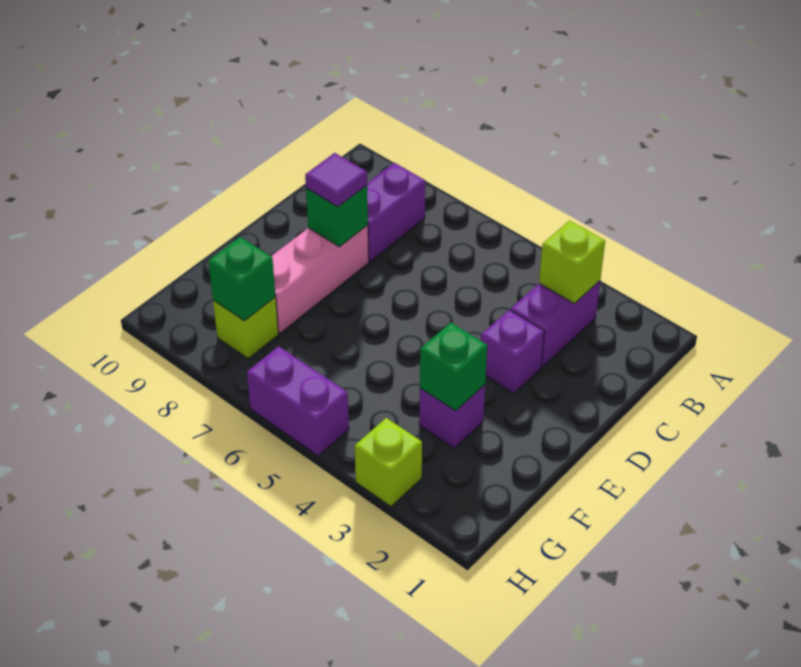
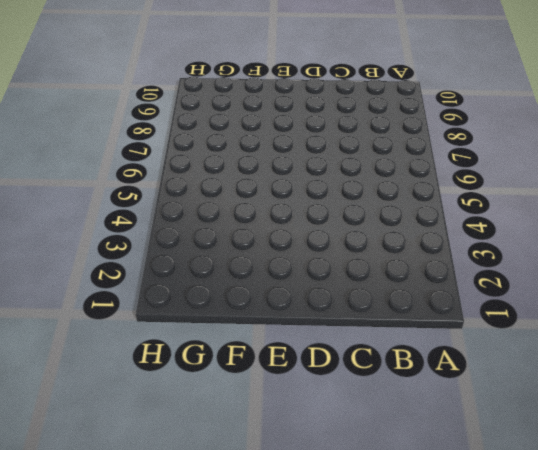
none -> purple 1x2 brick [510,281,600,367]
none -> purple 1x2 brick [367,163,425,261]
none -> purple 1x1 brick [481,310,544,393]

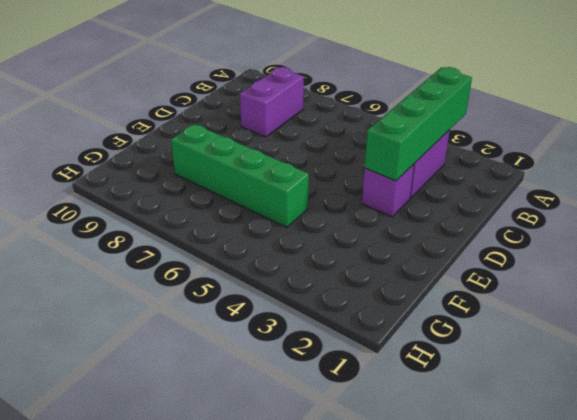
green 1x4 brick [365,67,472,181] -> lime 1x1 brick [539,221,605,303]
green 1x4 brick [171,124,309,227] -> pink 1x3 brick [271,225,369,333]
none -> purple 1x1 brick [419,385,485,448]
none -> lime 1x1 brick [213,297,279,358]
none -> lime 1x1 brick [355,418,422,506]

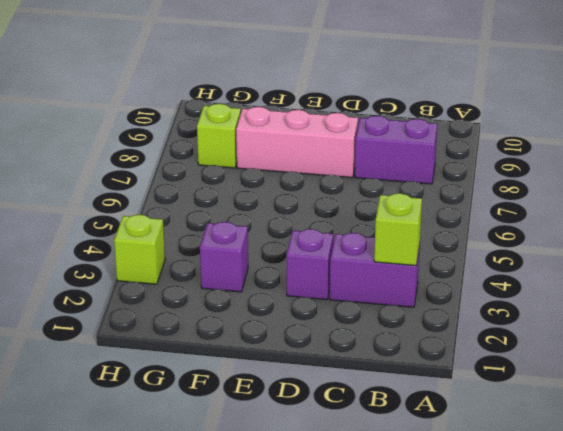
none -> purple 1x2 brick [247,346,349,456]
none -> green 1x1 brick [306,185,368,247]
none -> green 1x1 brick [420,323,487,411]

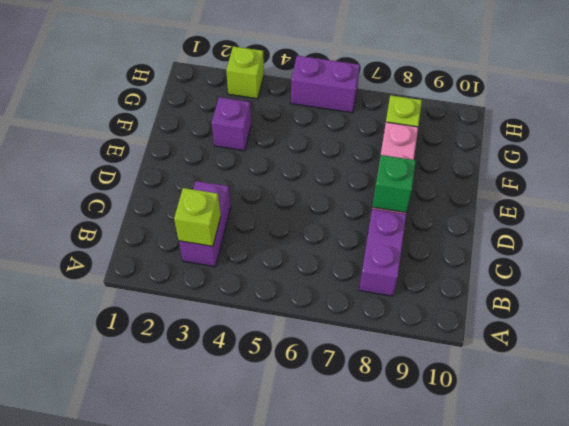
none -> purple 1x1 brick [481,310,544,393]
none -> green 1x1 brick [420,323,487,411]
none -> green 1x1 brick [208,237,276,321]

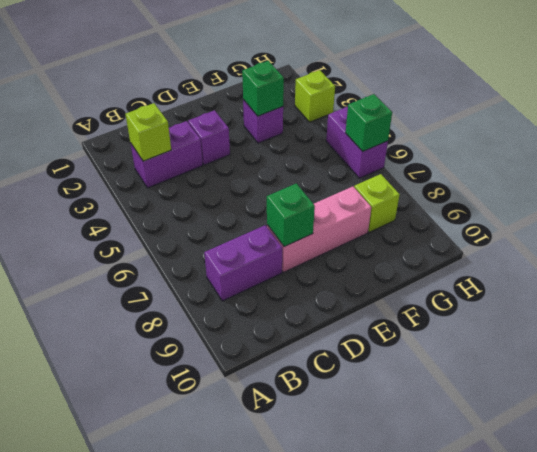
green 1x1 brick [346,94,392,152] -> green 1x1 brick moved to [208,237,276,321]
none -> purple 1x1 tile [305,153,367,207]

